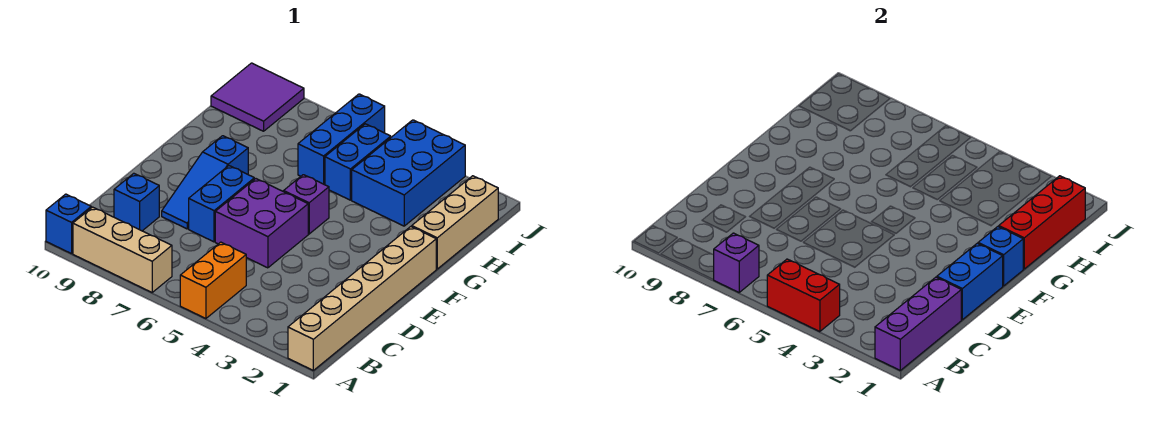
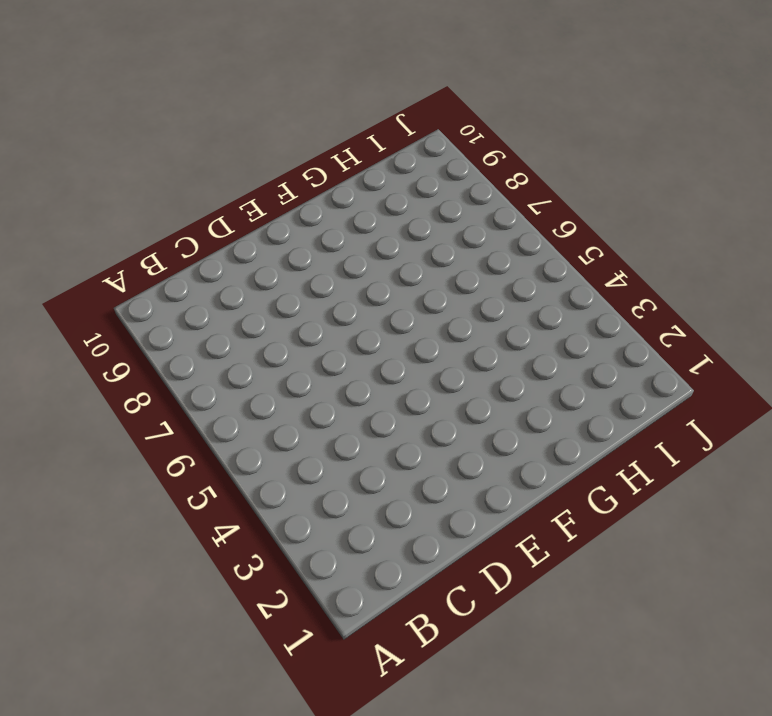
none -> tan 1x6 brick [288,227,436,370]
none -> orange 1x2 brick [180,242,246,319]
none -> tan 1x3 brick [73,207,172,292]

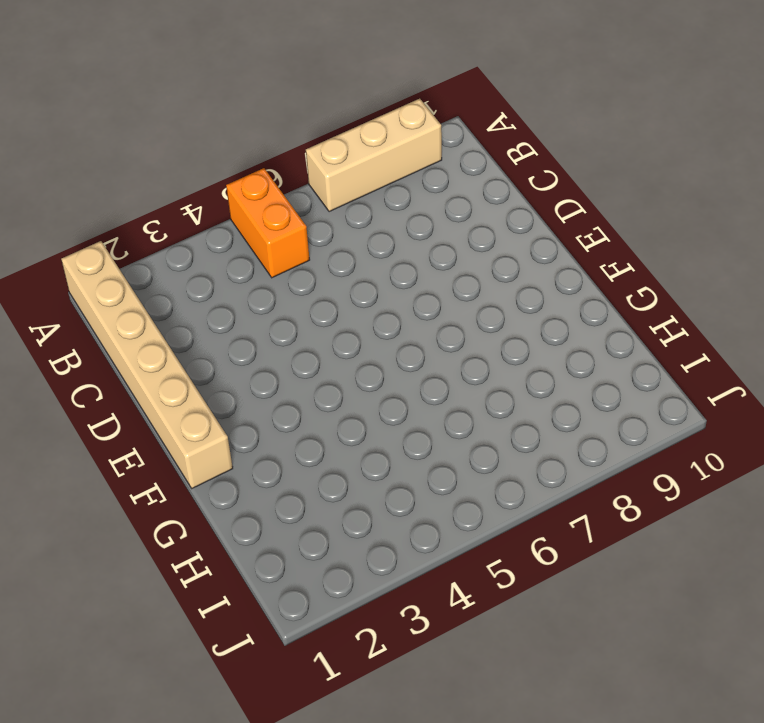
none -> blue 1x1 brick [46,194,91,254]
none -> blue 1x1 brick [114,173,159,231]
none -> purple 2x2 brick [215,179,308,268]

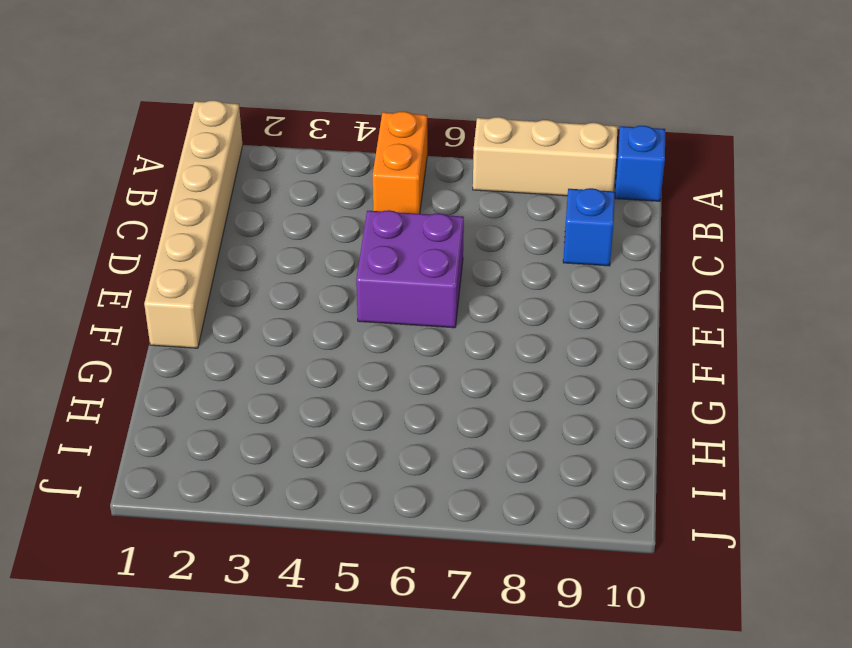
none -> blue 1x2 brick [189,166,254,242]
none -> blue 1x3 slope [162,136,248,229]
none -> purple 1x1 brick [284,175,329,234]

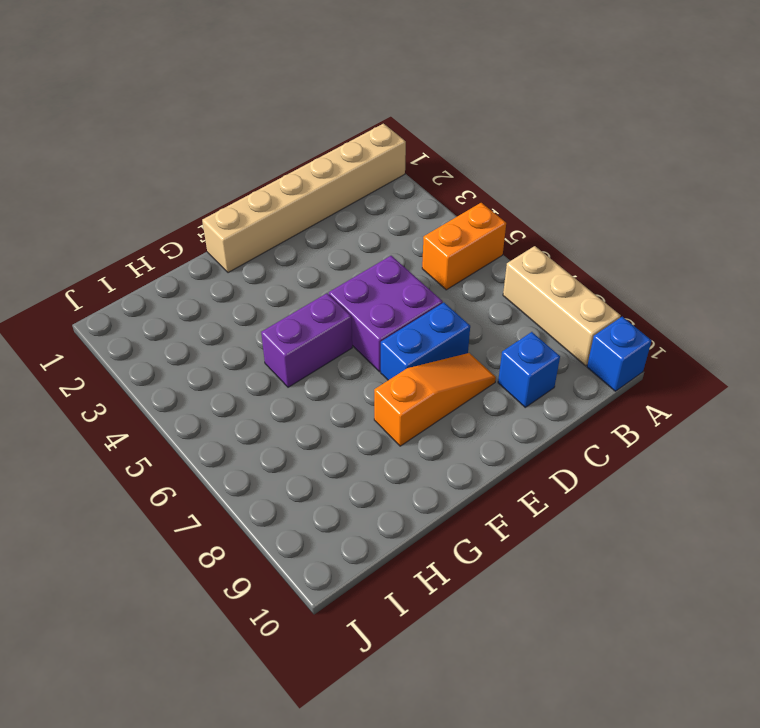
orange 1x3 slope [374,353,496,446] -> blue 1x3 slope [162,136,248,229]
purple 1x2 brick [261,293,352,387] -> purple 1x1 brick [284,175,329,234]
none -> tan 1x3 brick [412,176,498,269]
none -> blue 2x3 brick [352,120,465,226]
none -> blue 1x2 brick [325,124,391,200]

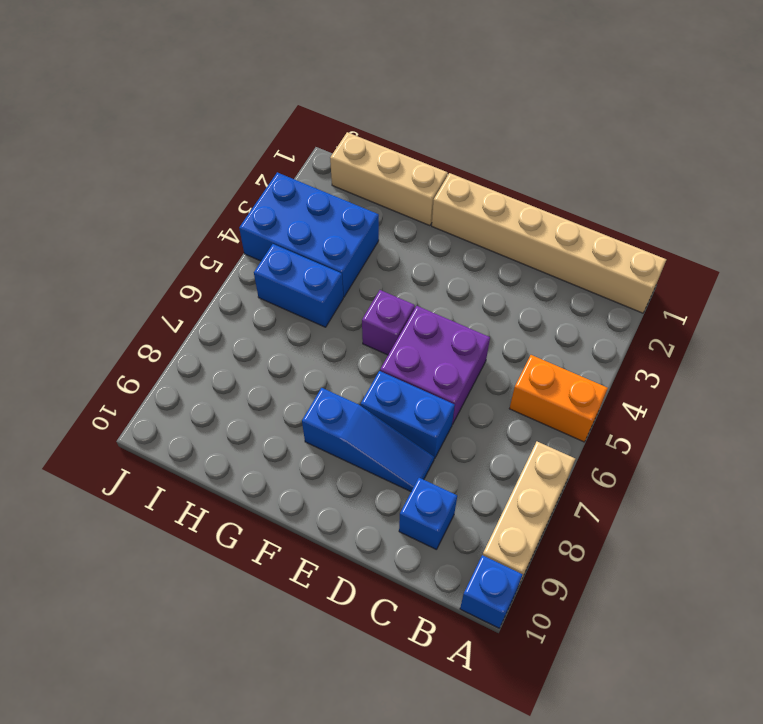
none -> blue 1x3 brick [298,94,385,185]
none -> purple 2x2 tile [211,63,304,131]
none -> purple 1x3 brick [875,277,961,370]

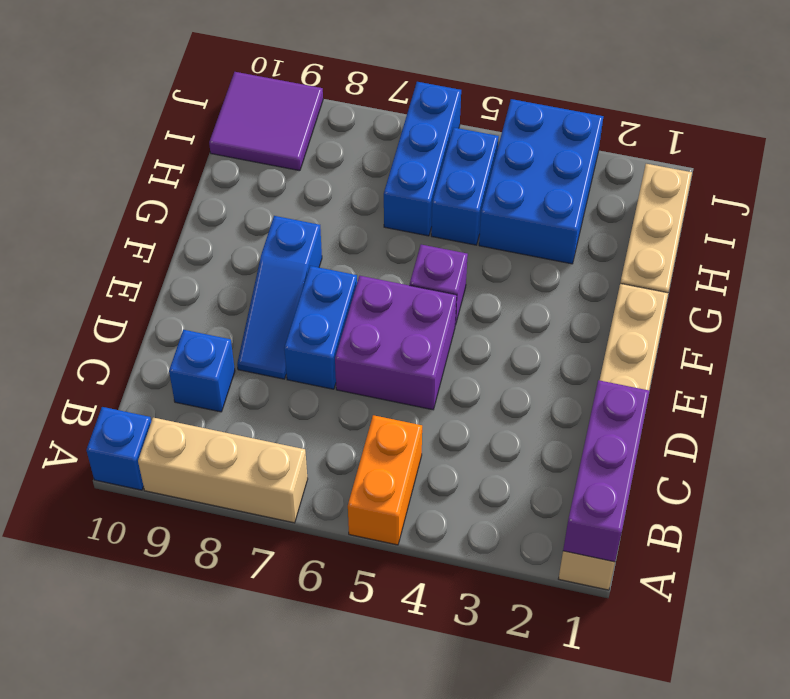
none -> red 1x2 brick [767,259,840,332]
none -> purple 1x1 brick [714,233,759,292]
none -> blue 1x2 brick [937,243,1003,320]

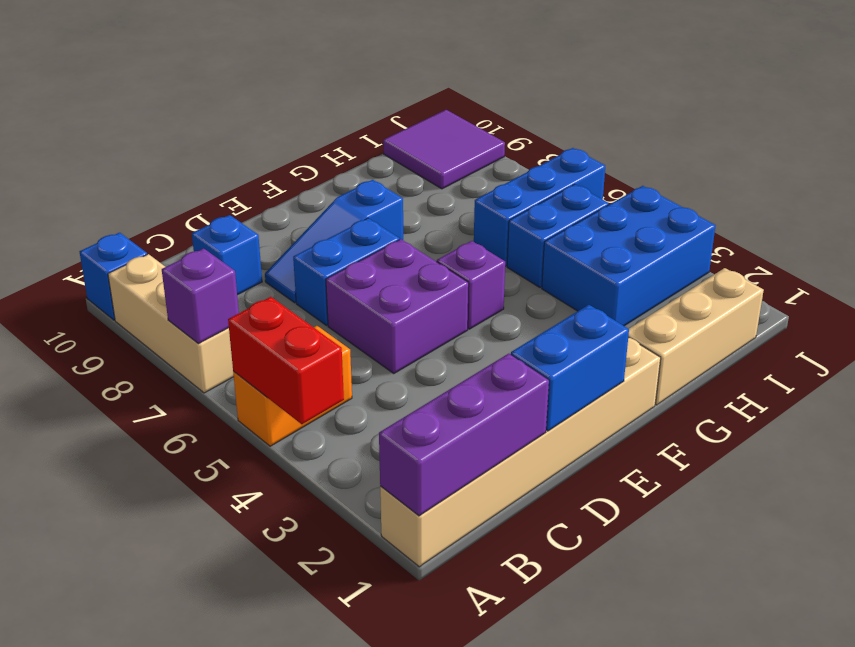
none -> blue 1x1 brick [978,227,1023,286]
none -> red 1x3 brick [999,176,1085,269]

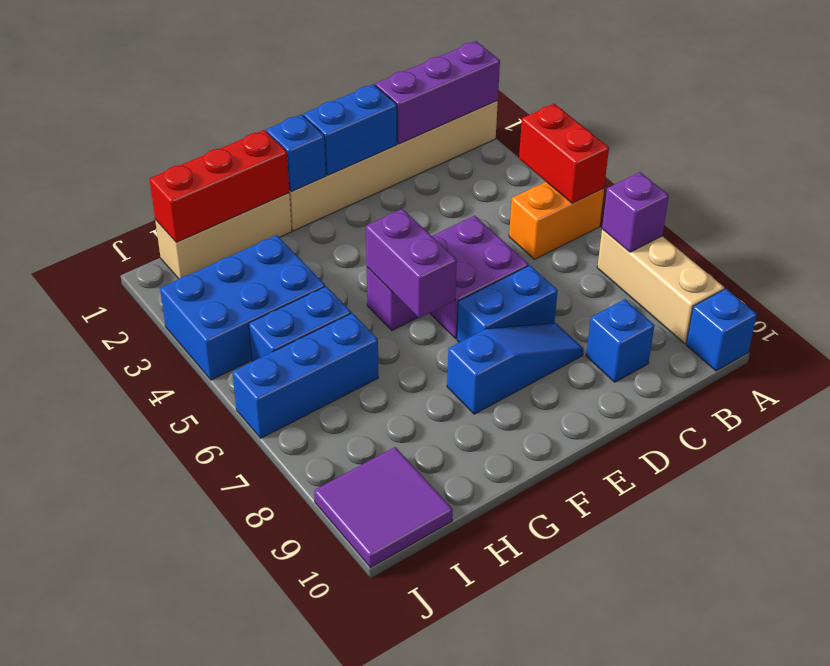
purple 1x2 brick [366,209,457,318] -> none

